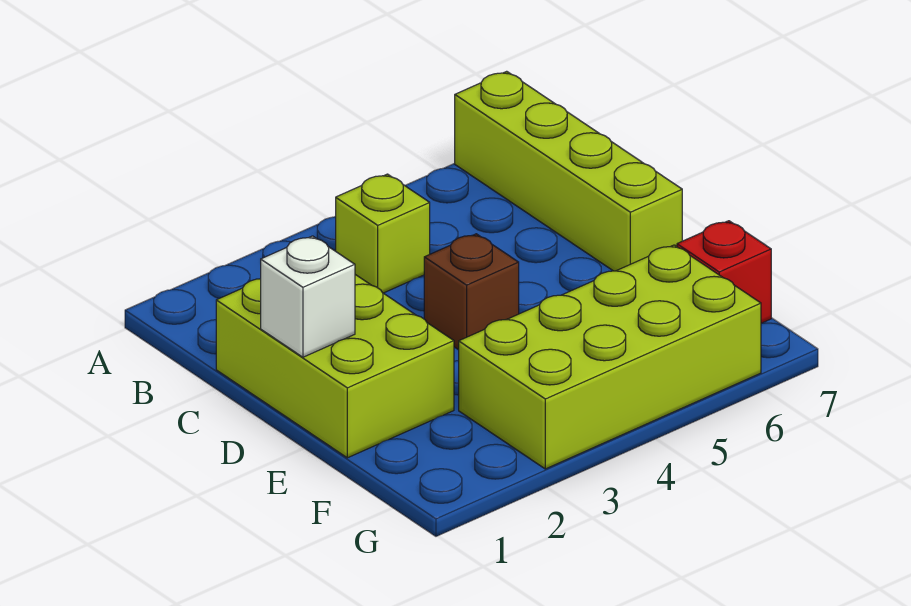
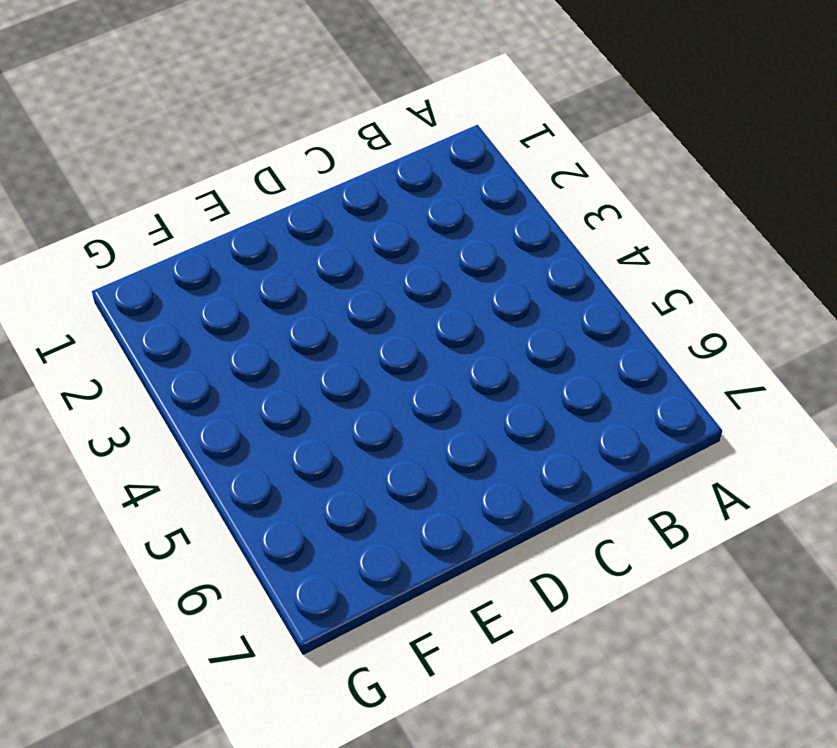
none -> lime 1x4 brick [455,71,682,271]
none -> lime 1x1 brick [336,174,430,293]

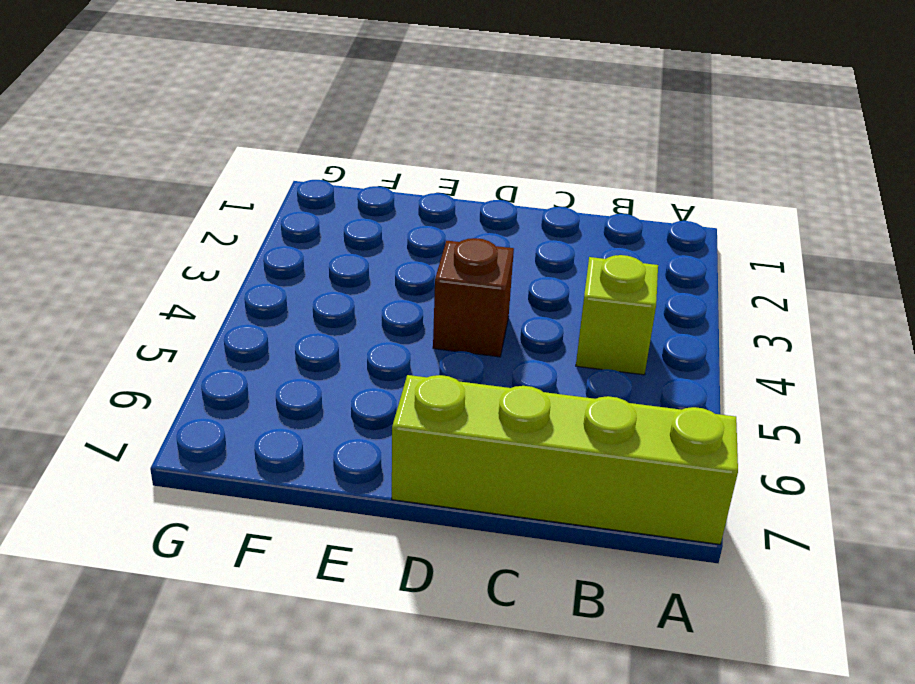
none -> lime 2x3 brick [216,275,454,458]
none -> lime 2x4 brick [459,245,761,469]

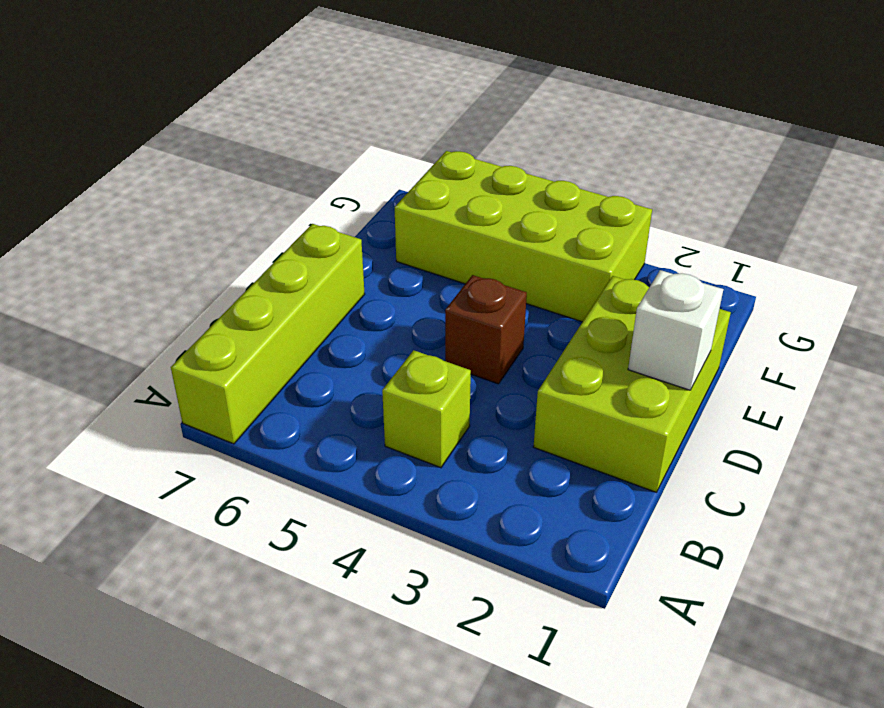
none -> red 1x1 brick [677,221,771,323]

